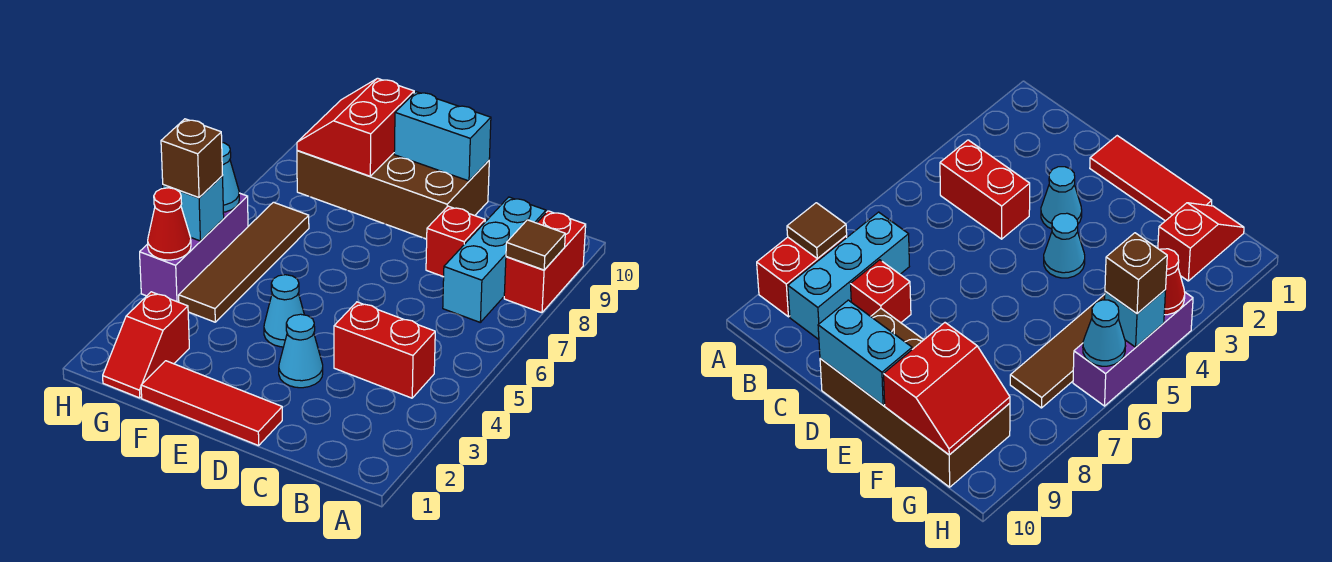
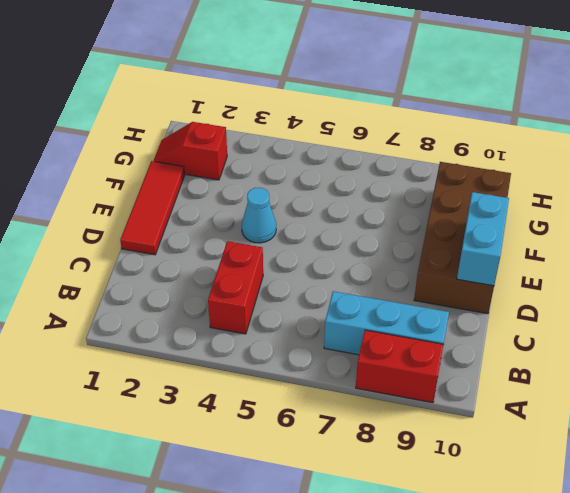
none -> red 1x1 brick [426,206,485,277]
none -> cyan 1x1 cone [279,314,323,388]
none -> brown 1x4 tile [179,202,309,322]

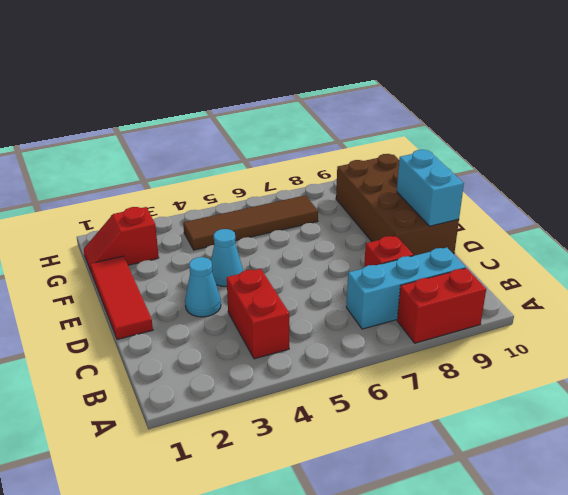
none -> purple 1x3 brick [140,193,248,302]
none -> brown 1x1 tile [506,220,565,270]
none -> red 2x2 slope [297,78,414,176]

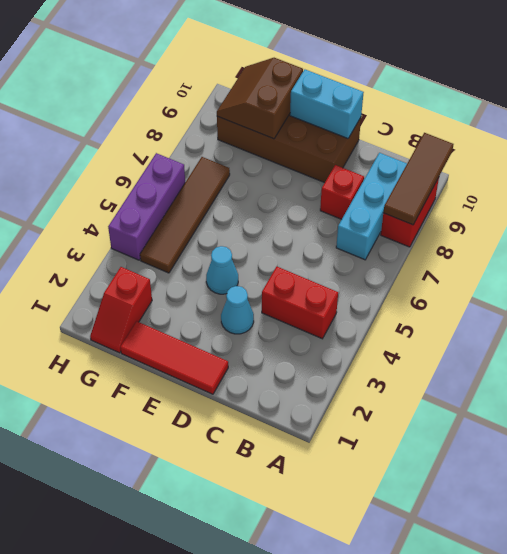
brown 1x3 tile [383,133,453,225] -> brown 1x1 tile [506,220,565,270]
brown 2x2 slope [217,58,303,139] -> red 2x2 slope [297,78,414,176]
none -> red 1x1 cone [148,188,191,260]
none -> cyan 1x1 brick [163,176,224,241]
none -> cyan 1x1 cone [222,143,239,212]

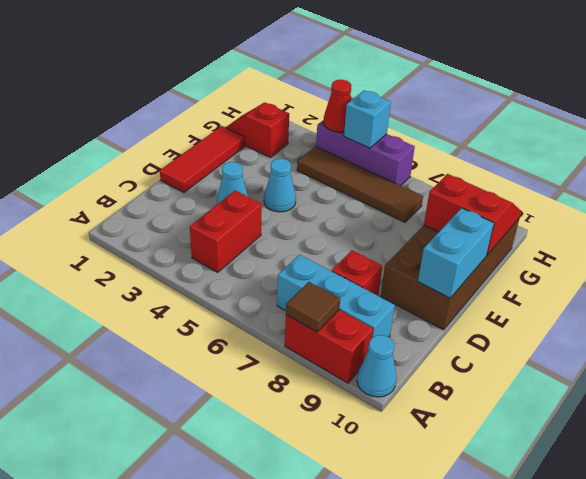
cyan 1x1 cone [357,335,396,397] -> cyan 1x1 cone moved to [222,143,239,212]
none -> brown 1x1 brick [161,119,223,198]

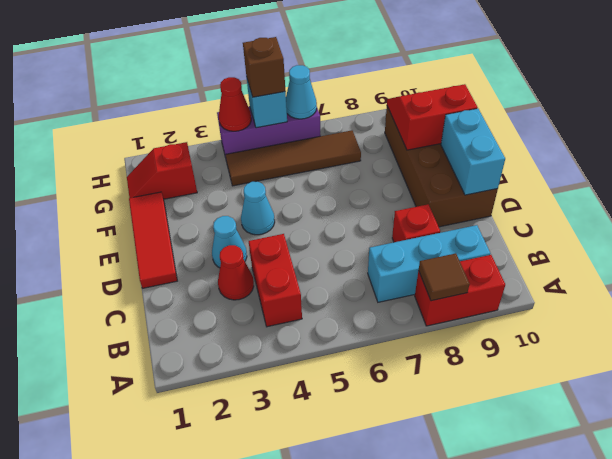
red 1x1 cone [218,245,254,300] -> none

